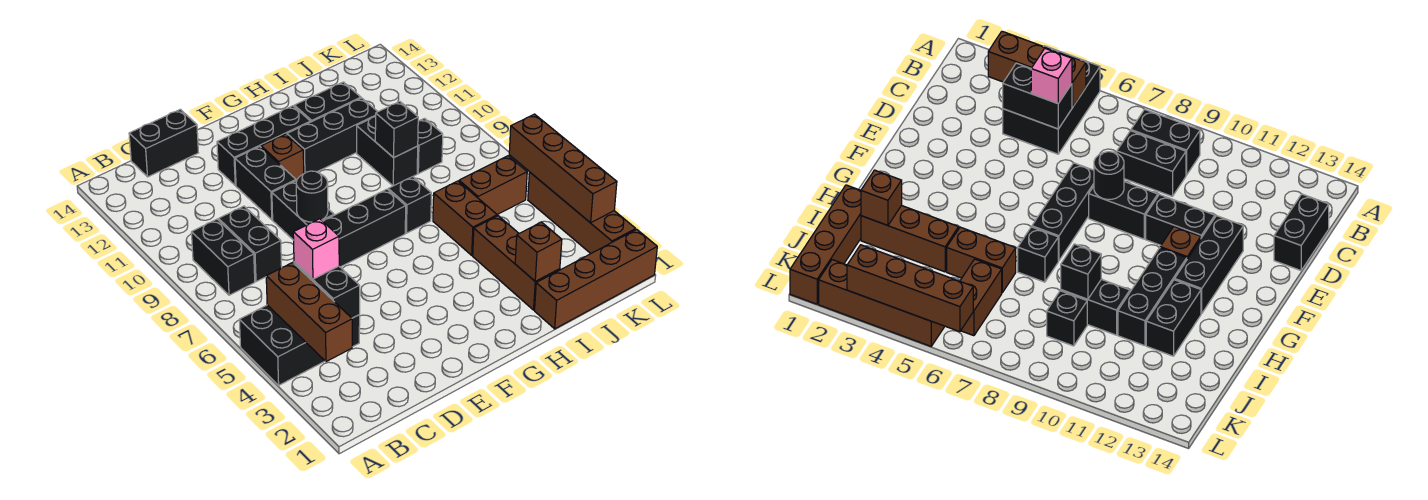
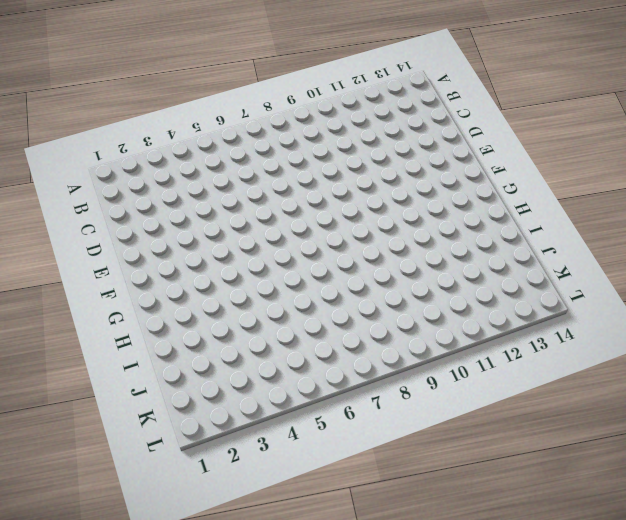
none -> black 2x3 brick [239,305,360,385]
none -> black 1x2 brick [191,219,255,295]
none -> black 1x2 brick [219,206,282,282]

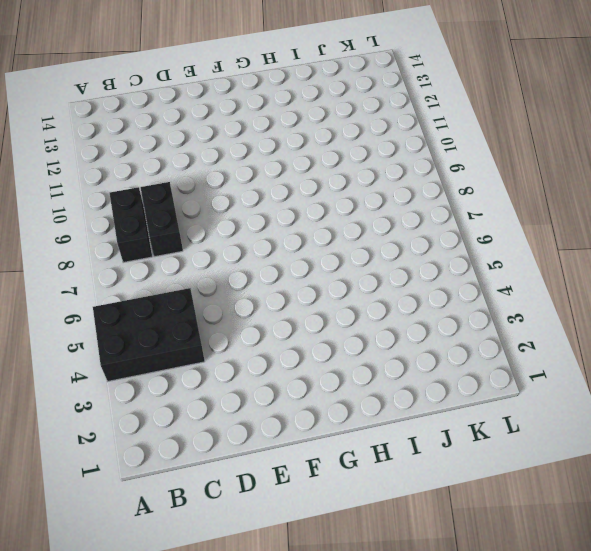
none -> black 1x2 brick [129,109,198,177]
none -> black 1x3 brick [323,189,406,267]
none -> black 1x2 brick [272,181,334,240]

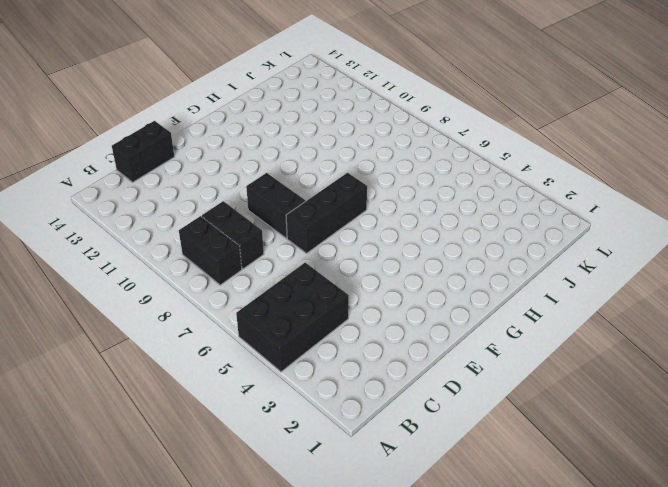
none -> black 1x2 brick [235,147,296,220]
none -> black 1x3 brick [217,106,310,186]
none -> brown 1x1 brick [261,134,304,181]

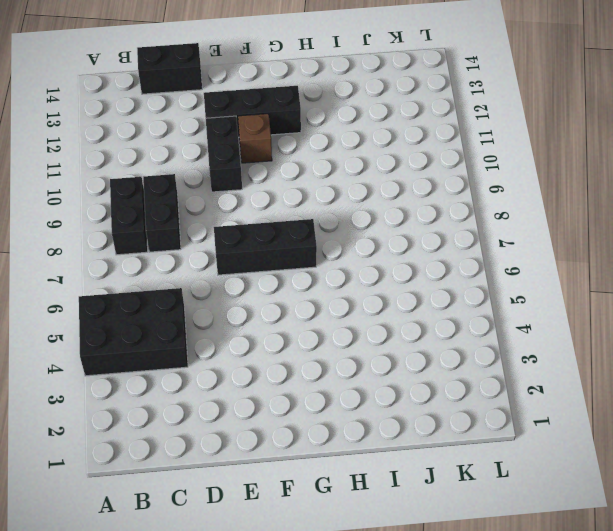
none -> black 1x2 brick [272,181,334,240]
none -> black 1x3 brick [287,98,378,174]
none -> black 1x1 brick [388,177,431,233]

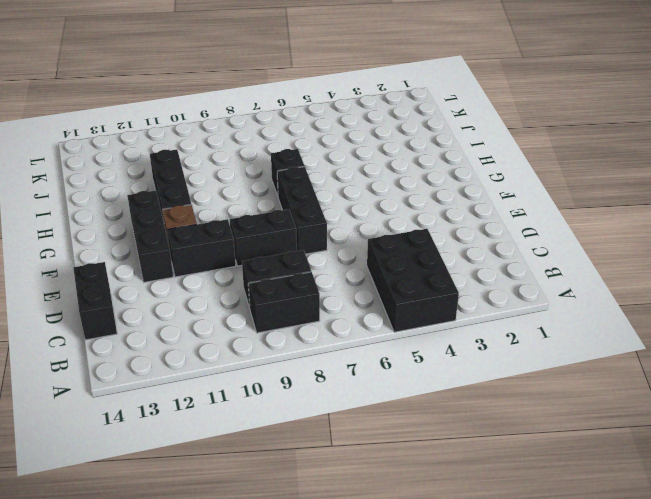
none -> black 1x2 brick [294,82,361,122]
none -> brown 1x4 brick [535,229,657,329]
none -> brown 1x3 brick [473,216,560,310]

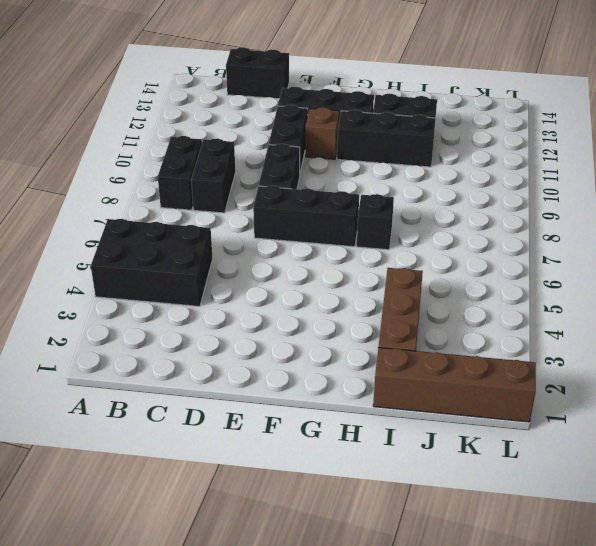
none -> brown 1x2 brick [433,181,497,255]
none -> black 1x2 brick [357,117,418,186]
none -> brown 1x2 brick [459,156,527,215]

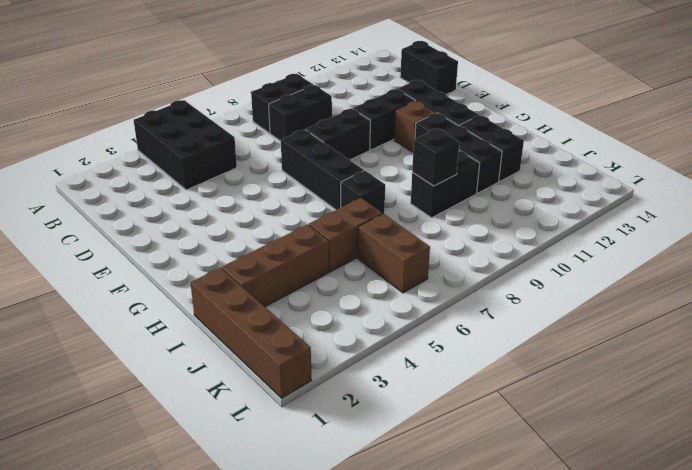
none -> black 1x1 brick [417,118,443,174]
none -> brown 1x4 brick [528,172,636,253]
none -> brown 1x3 brick [266,263,352,362]

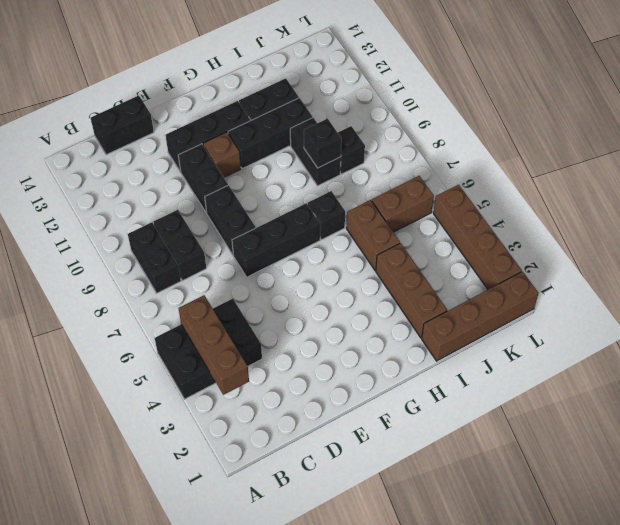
none -> black 1x2 brick [294,262,360,318]
none -> black 1x1 round brick [296,171,328,222]
none -> brown 1x1 brick [515,222,562,281]

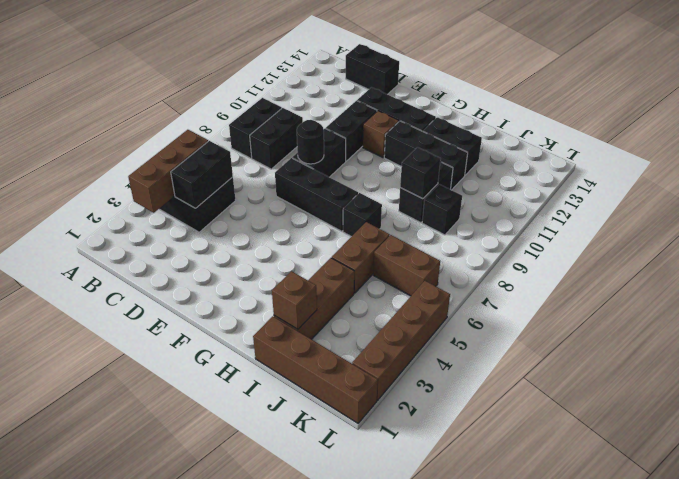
none -> brown 1x4 brick [509,114,617,223]
none -> pink 1x1 brick [293,219,339,279]

